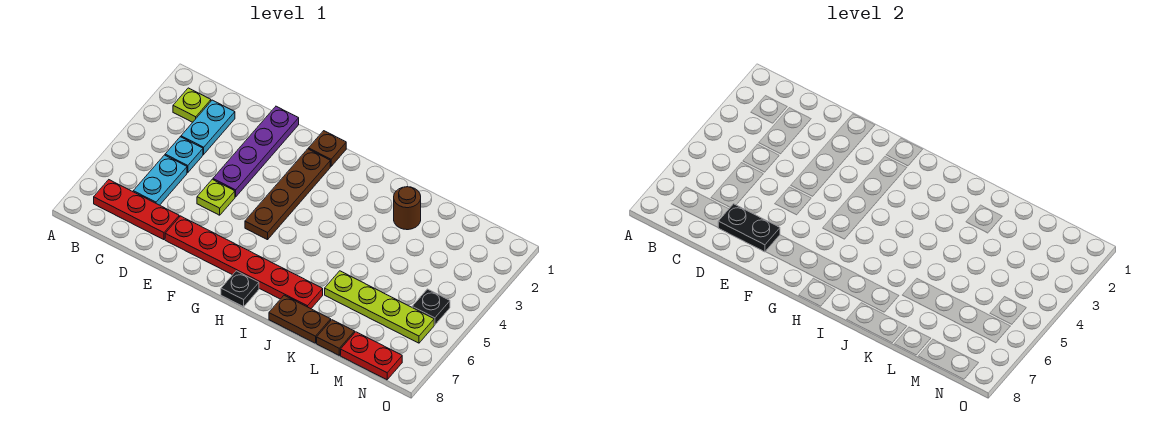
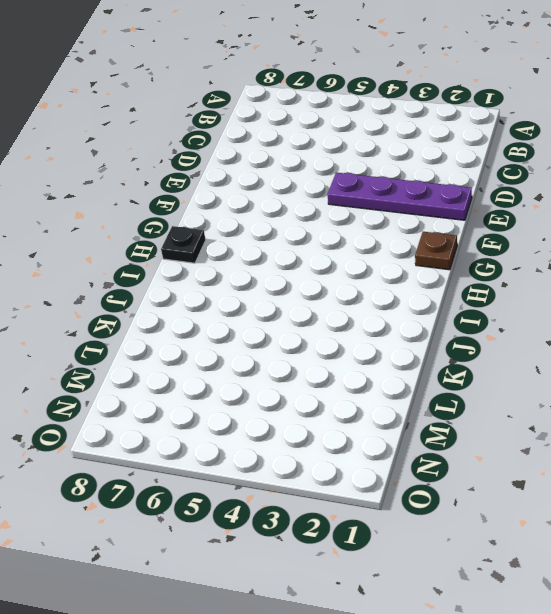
none -> lime 1x1 plate [173,88,211,122]
none -> red 1x3 plate [94,180,179,240]
none -> cyan 1x2 plate [181,100,235,154]

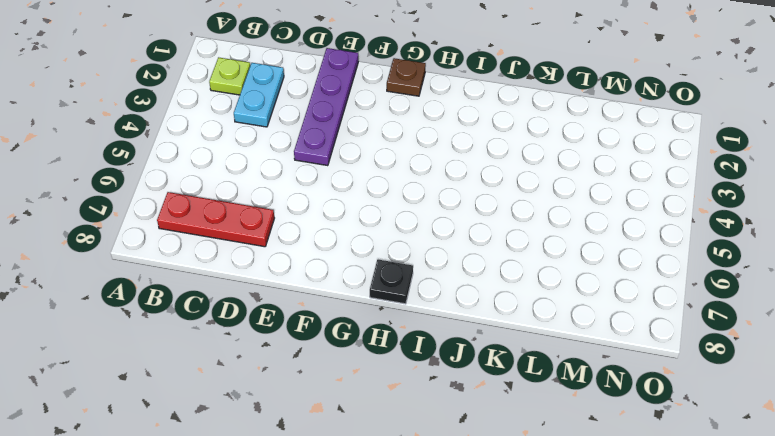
none -> cyan 1x1 plate [165,137,203,173]
none -> cyan 1x2 plate [133,155,187,205]
none -> lime 1x1 plate [197,179,235,215]

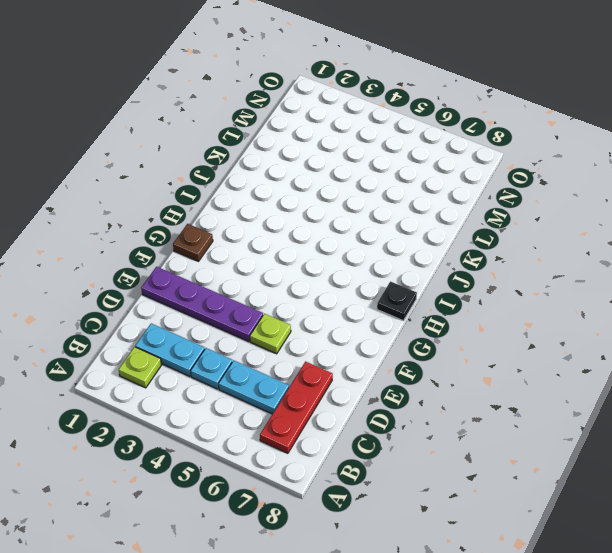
none -> red 1x6 plate [165,216,323,309]
none -> brown 1x4 plate [245,149,330,240]
none -> brown 1x2 plate [269,295,331,343]

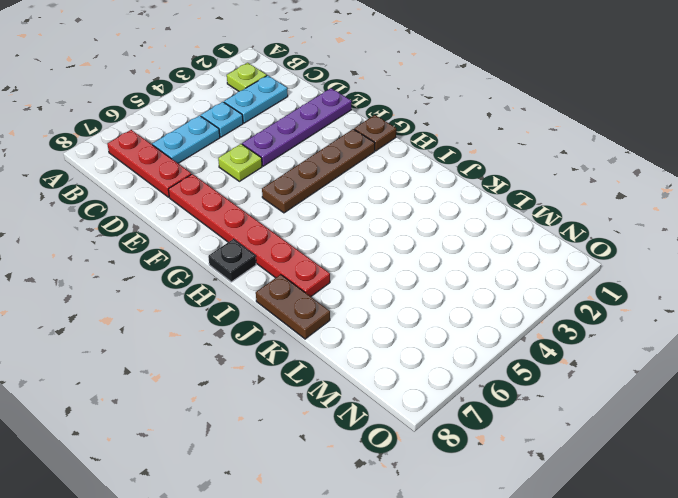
none -> brown 1x1 round brick [394,186,421,230]
none -> lime 1x4 plate [325,271,434,343]
none -> brown 1x1 plate [317,320,355,355]

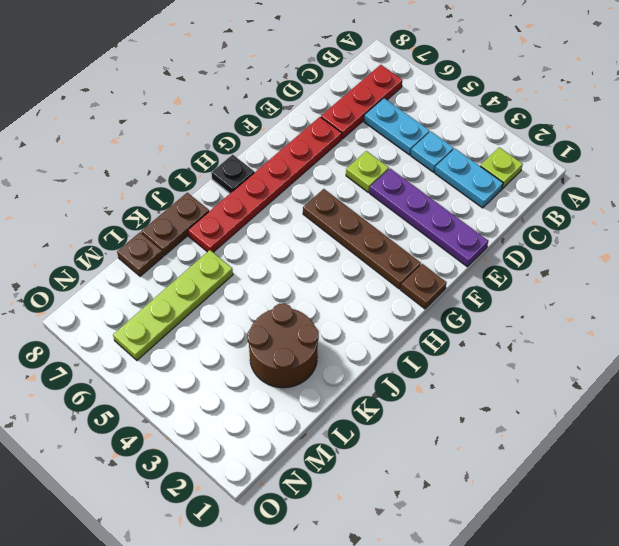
brown 2x2 round brick [247,303,319,388] -> brown 1x1 round brick [394,186,421,230]
none -> red 1x2 plate [341,332,402,380]
none -> black 1x1 plate [412,289,450,325]
none -> black 1x2 plate [718,204,780,252]

